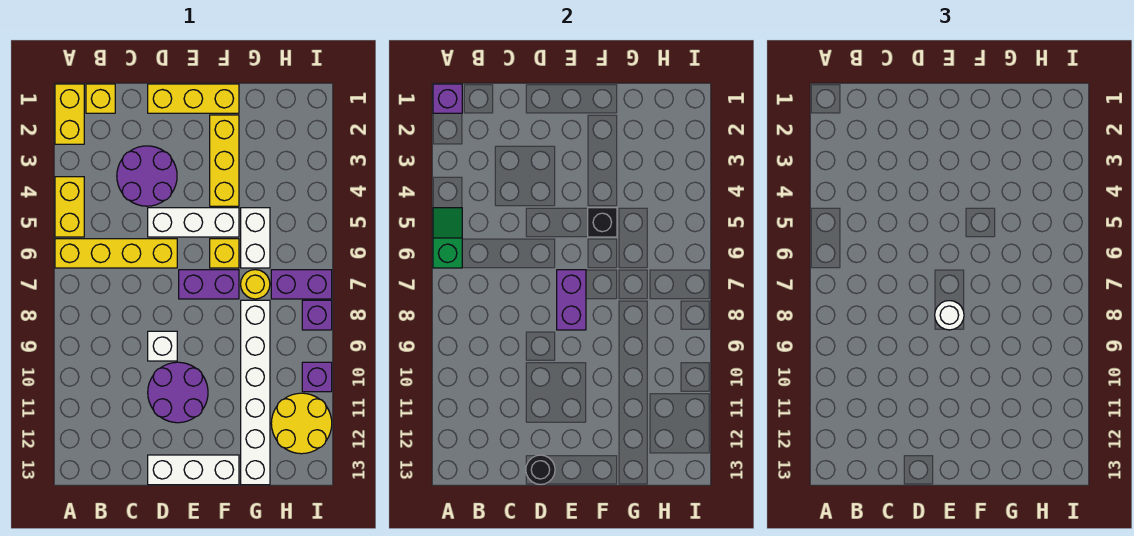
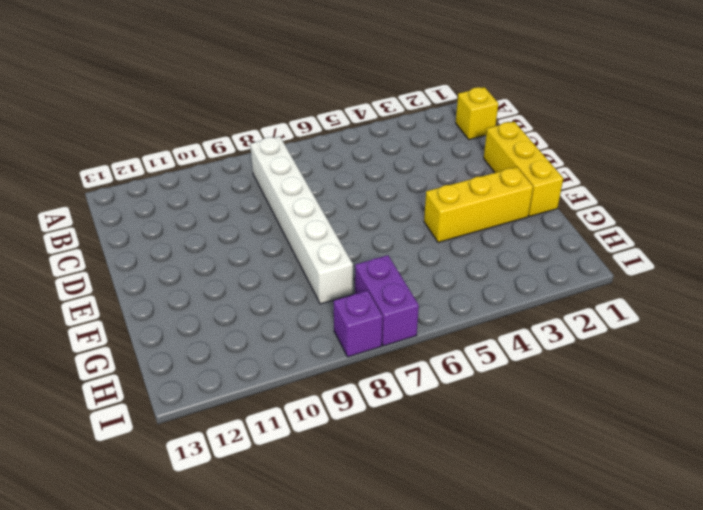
white 1x6 brick [250,136,353,304] -> white 1x6 brick turned to [241,300,270,485]
none -> yellow 1x2 brick [55,84,84,144]
none -> yellow 1x2 brick [55,177,84,237]
none -> yellow 1x4 brick [55,239,177,268]

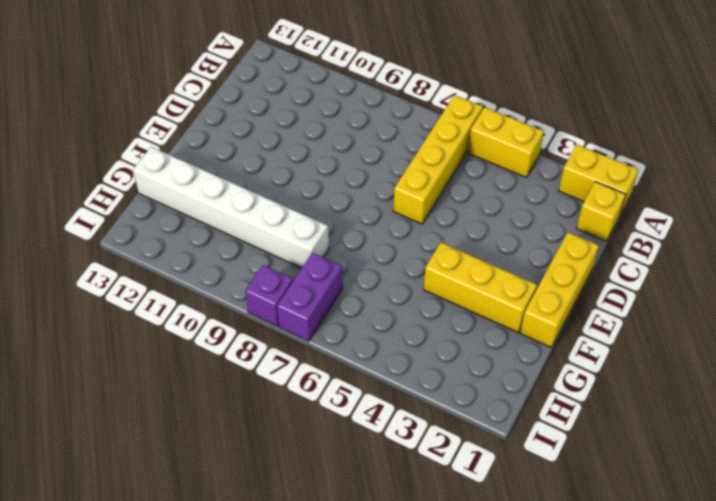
none -> purple 2x2 round brick [117,146,177,206]
none -> white 1x3 brick [148,208,239,237]
none -> white 1x1 brick [148,331,177,361]

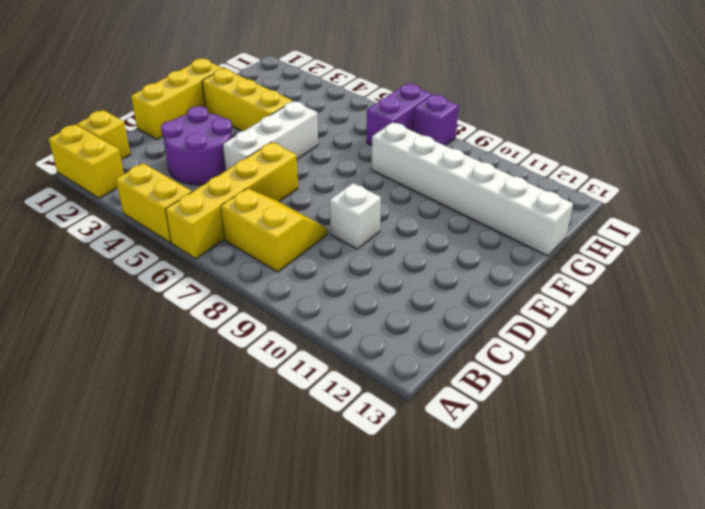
yellow 2x2 slope [221,188,328,272] -> none
none -> purple 2x2 round brick [148,362,208,423]
none -> white 1x3 brick [148,455,239,485]
none -> purple 1x2 brick [179,270,239,299]

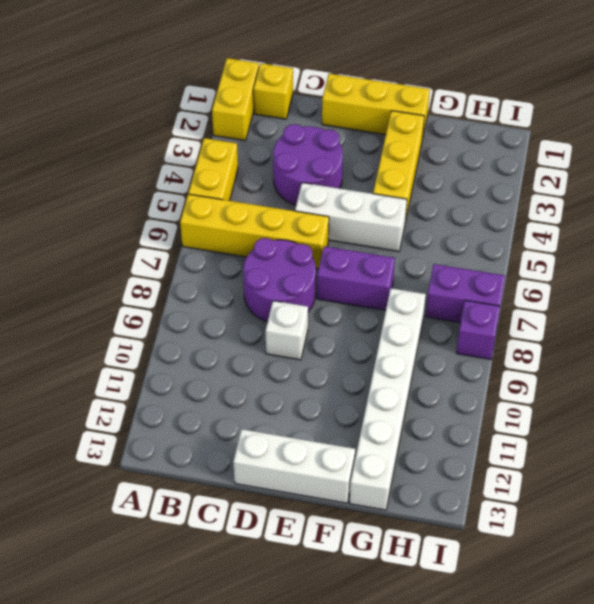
purple 2x2 round brick [243,238,316,322] -> purple 2x2 round brick moved to [148,362,208,423]
none -> yellow 1x1 brick [210,239,239,268]
none -> white 1x2 brick [241,208,270,268]
none -> yellow 1x1 round brick [241,270,270,299]

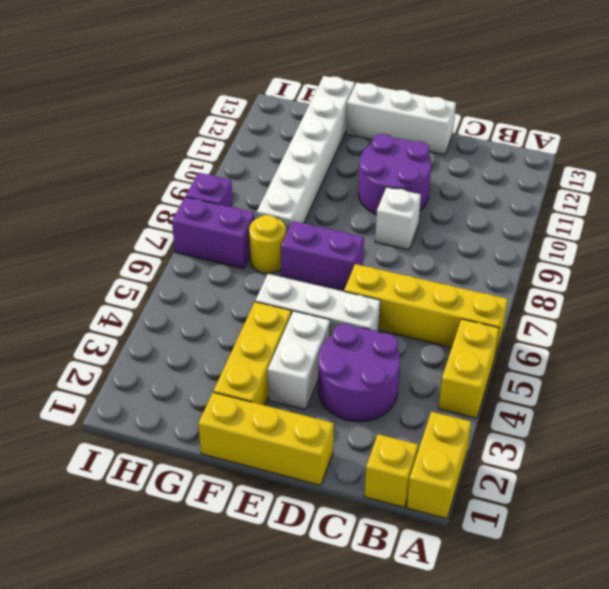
white 1x2 brick [268,311,330,410] -> white 1x2 brick moved to [241,208,270,268]
none -> yellow 1x1 brick [210,239,239,268]
none -> yellow 2x2 round brick [271,393,332,454]
none -> purple 1x1 brick [302,362,332,392]

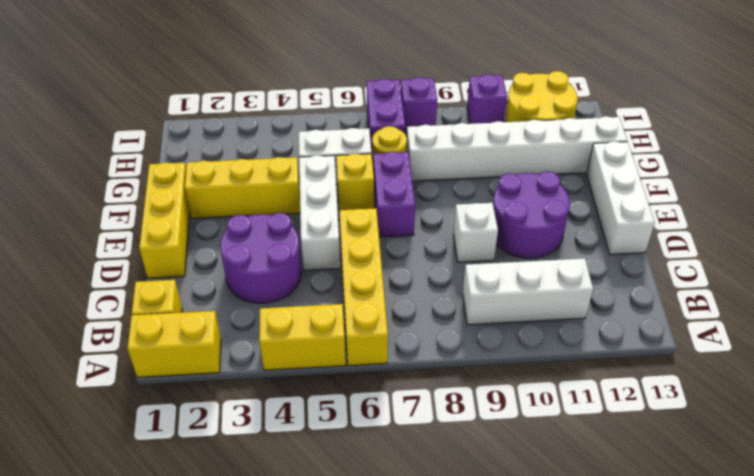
white 1x3 brick [462,258,593,325] -> none
none -> purple 1x1 brick [433,84,462,113]
none -> green 1x2 slope [433,208,462,268]
none -> black 1x1 round brick [526,455,555,485]

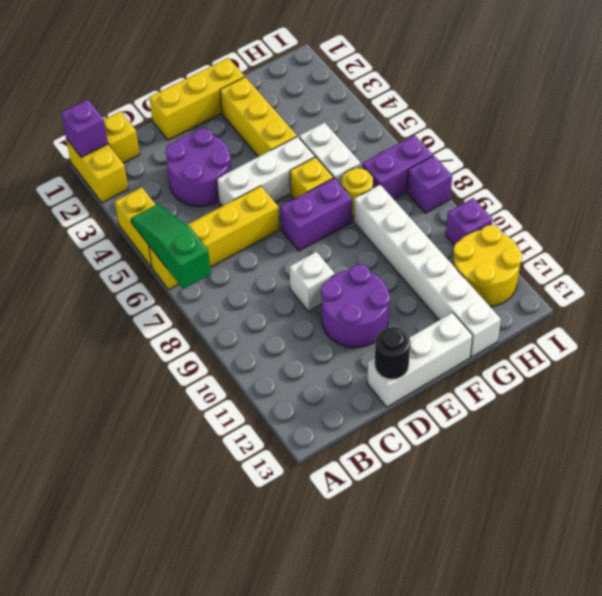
green 1x3 slope [131,204,211,289] -> green 1x2 slope [433,208,462,268]
none -> purple 1x2 brick [557,270,586,330]
none -> black 1x1 brick [588,208,617,237]
none -> white 1x1 round brick [935,301,964,330]

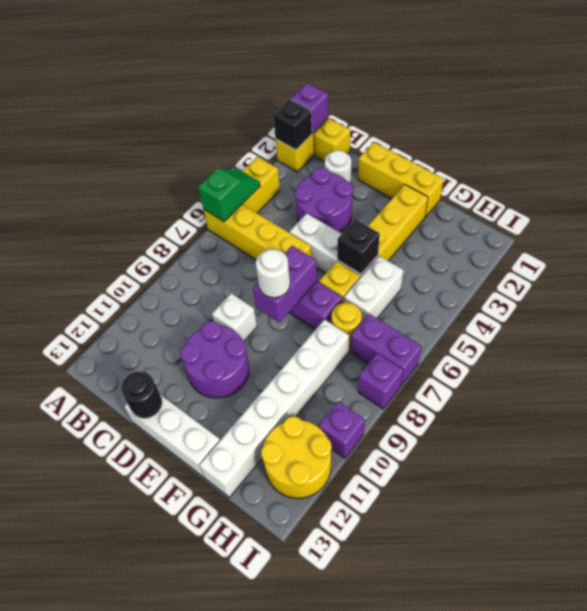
black 1x1 brick [273,99,312,150] -> none
white 1x1 round brick [325,150,351,183] -> none

